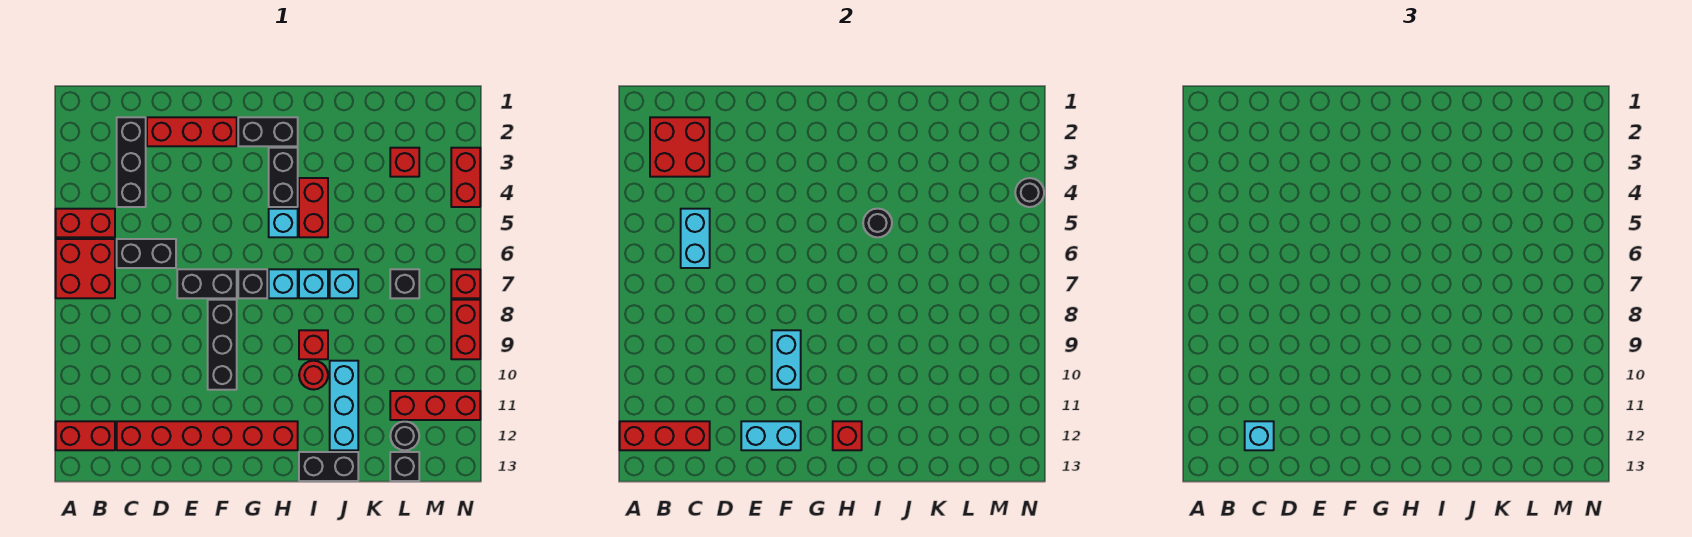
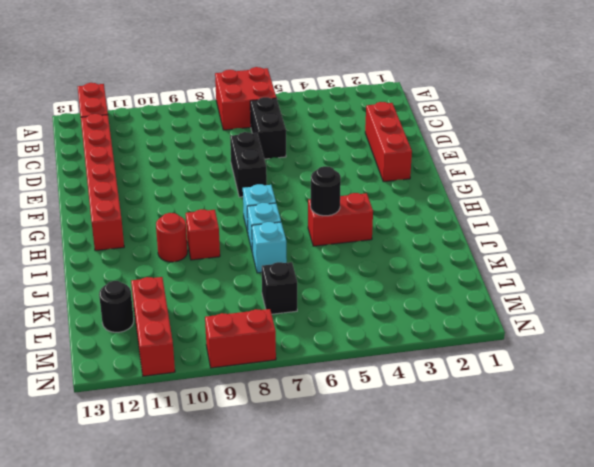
none -> red 1x2 brick [56,209,115,237]
none -> black 1x3 brick [117,117,146,207]
none -> black 1x3 brick [208,300,237,390]
none -> black 1x2 brick [238,117,298,146]

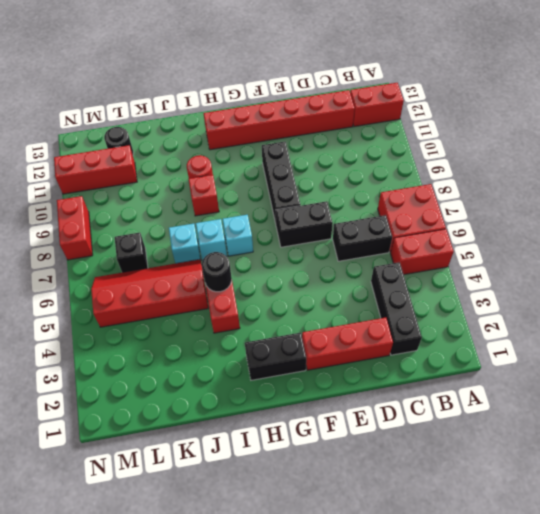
red 2x4 slope [91,259,208,327] -> none
none -> black 1x1 brick [238,269,267,298]
none -> black 1x2 brick [269,148,298,207]
none -> cyan 1x1 brick [269,209,298,237]
none -> black 1x2 brick [299,452,358,481]

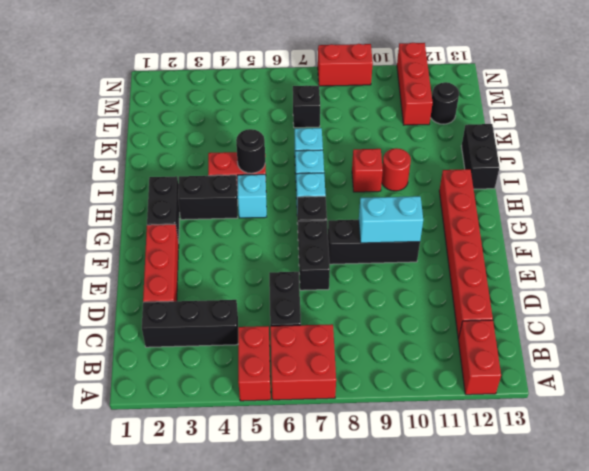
none -> cyan 1x3 brick [330,361,358,450]
none -> red 1x1 brick [390,148,419,177]
none -> black 1x1 brick [390,452,419,481]
none -> red 1x2 brick [451,148,480,207]

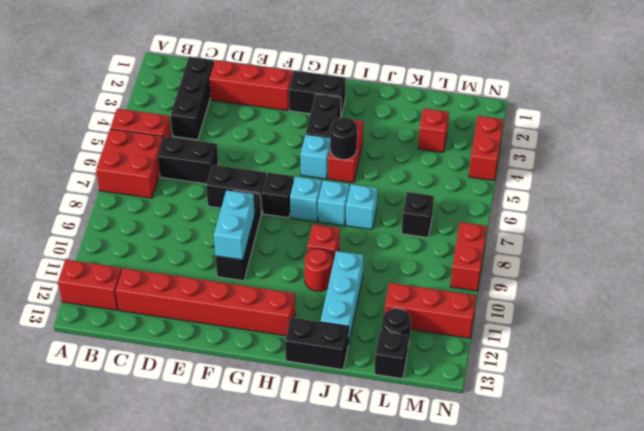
none -> red 1x1 brick [451,269,480,298]
none -> red 1x3 brick [620,421,710,450]
none -> red 2x2 brick [650,117,710,177]
none -> cyan 1x2 brick [681,209,710,268]

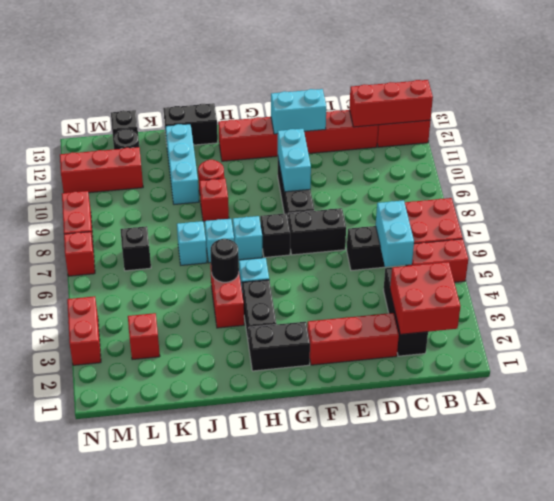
none -> red 1x1 brick [833,421,862,450]
none -> black 1x1 round brick [1015,178,1044,207]
none -> cyan 1x1 brick [1245,421,1274,450]

